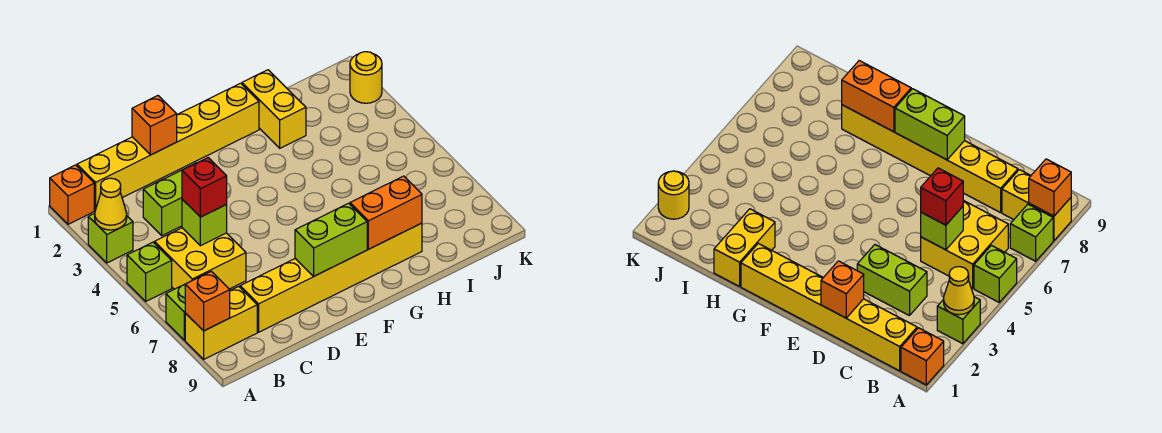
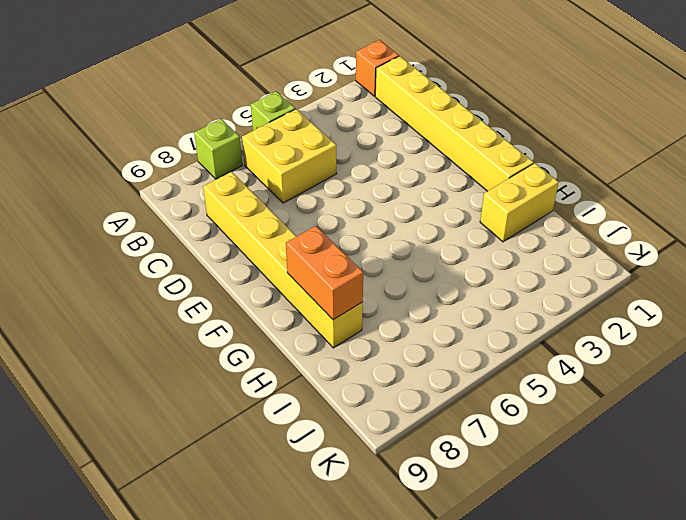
none -> lime 1x1 brick [88,214,133,263]
none -> yellow 1x2 brick [185,287,257,359]
none -> lime 1x2 brick [143,163,196,236]

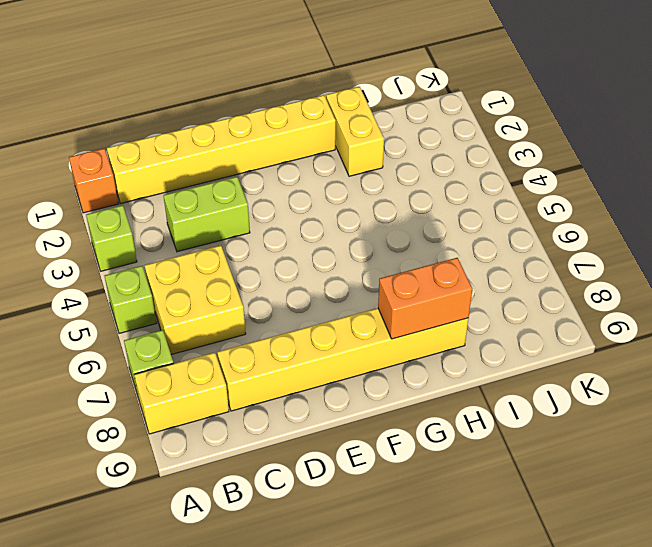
none -> yellow 1x1 round brick [350,52,382,103]
none -> yellow 1x1 cone [95,178,127,230]
none -> orange 1x1 brick [185,271,230,331]

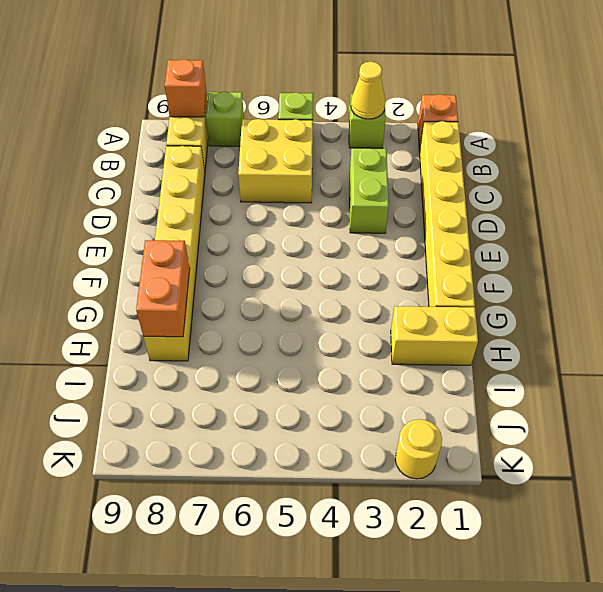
none -> lime 1x1 brick [182,199,227,246]
none -> orange 1x1 brick [132,96,177,155]
none -> lime 1x2 brick [295,203,367,276]

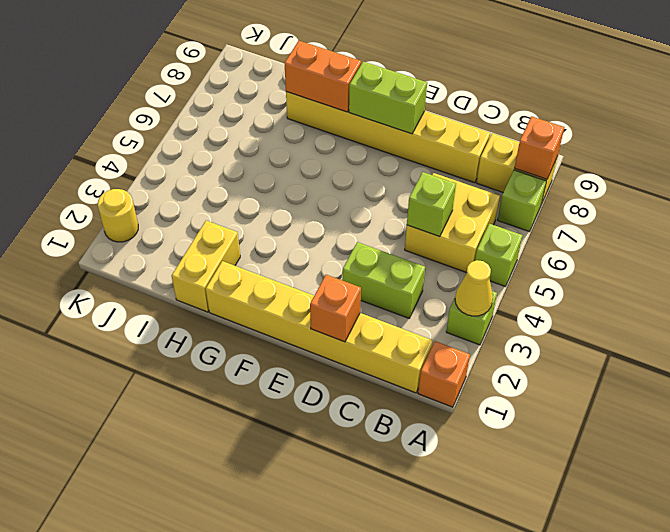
none -> red 1x1 brick [182,158,227,217]

